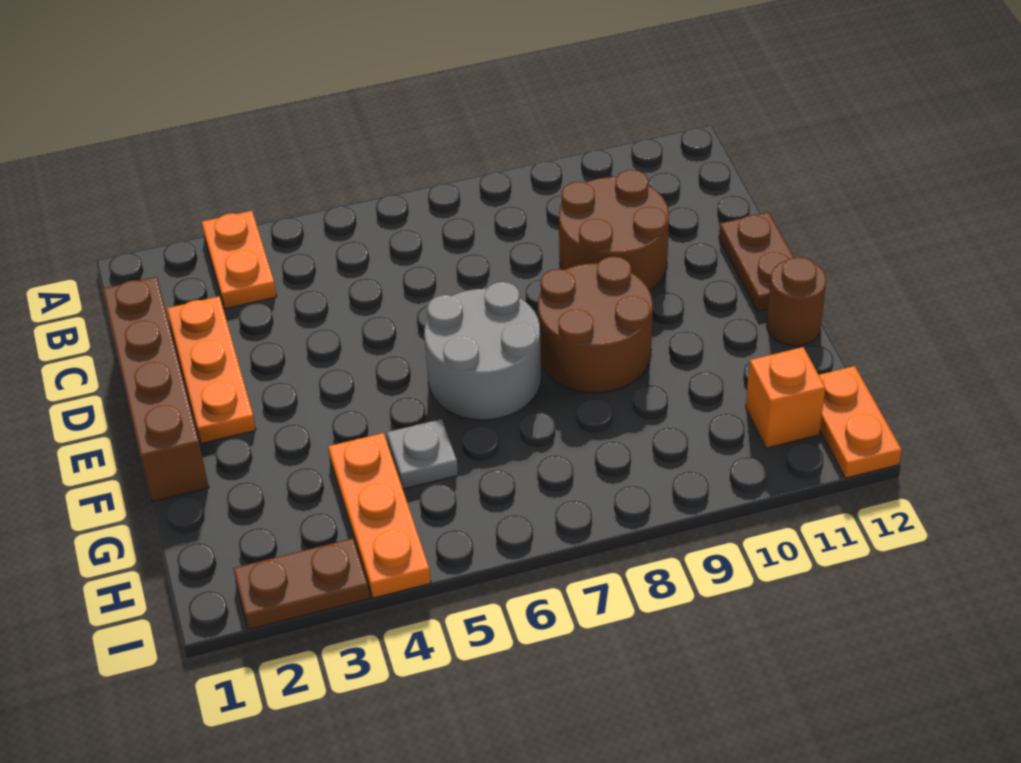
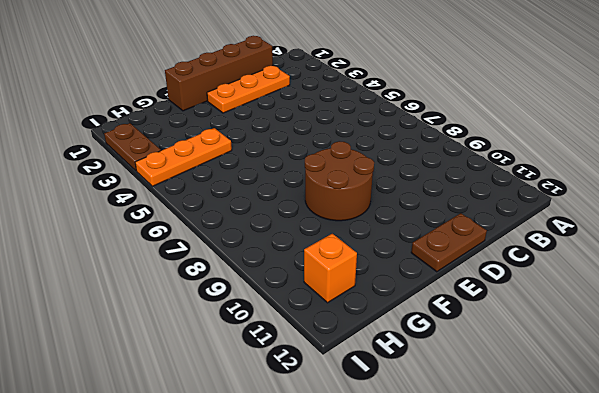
none -> orange 1x2 plate [202,211,277,309]
none -> brown 2x2 round brick [559,170,669,291]
none -> grey 2x2 round brick [424,282,541,420]

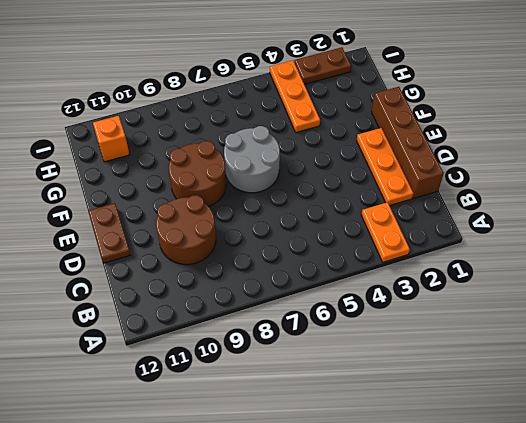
none -> brown 1x1 round brick [766,257,827,346]
none -> grey 1x1 plate [387,419,458,489]
none -> orange 1x2 plate [819,366,902,478]

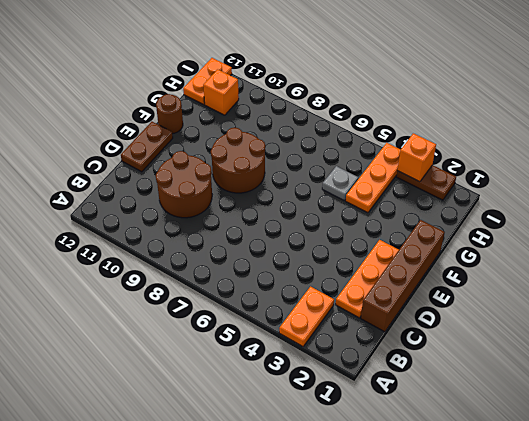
orange 1x1 brick [397,133,436,182] -> none
none -> grey 2x2 round brick [424,282,541,420]

